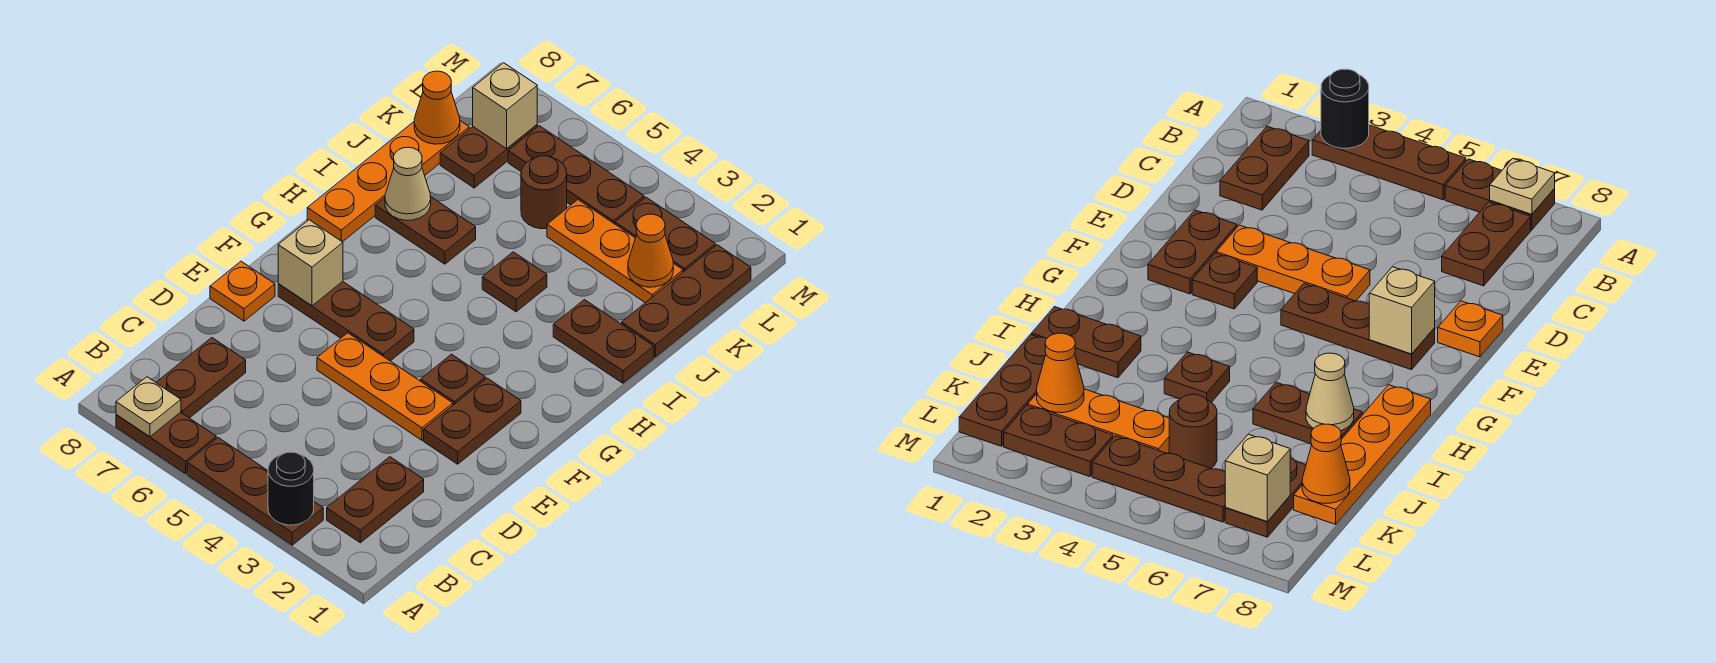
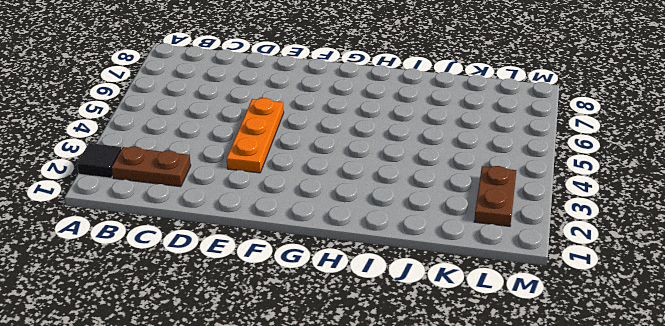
black 1x1 tile [77,143,121,178] -> none
none -> brown 1x3 plate [187,438,323,545]
none -> brown 1x2 plate [116,412,216,474]
none -> brown 1x2 plate [156,338,246,418]

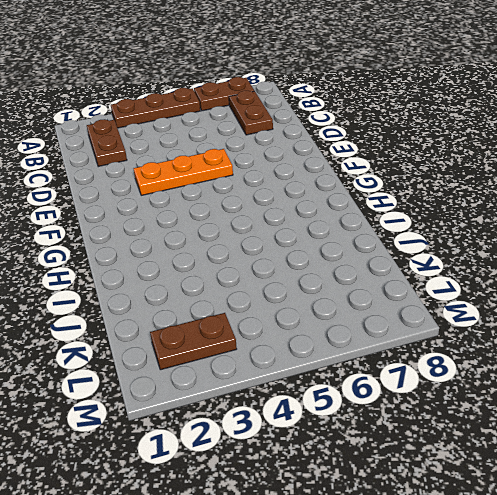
none -> brown 1x2 plate [424,378,521,464]
none -> orange 1x1 plate [210,261,275,321]
none -> brown 1x1 plate [421,354,485,405]

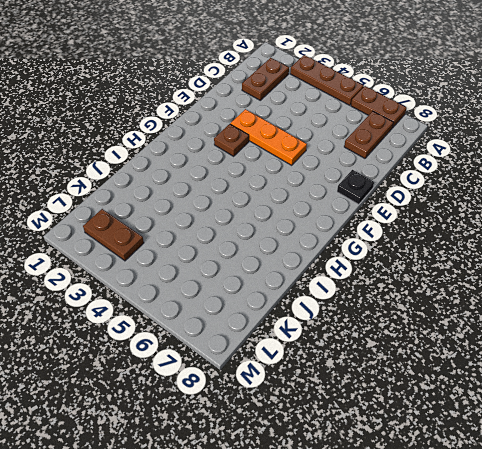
black 1x1 plate [337,170,374,205] -> orange 1x1 plate [210,261,275,321]
none -> brown 1x2 plate [424,378,521,464]
none -> brown 1x3 plate [278,281,414,361]
none -> orange 1x4 plate [307,121,469,242]

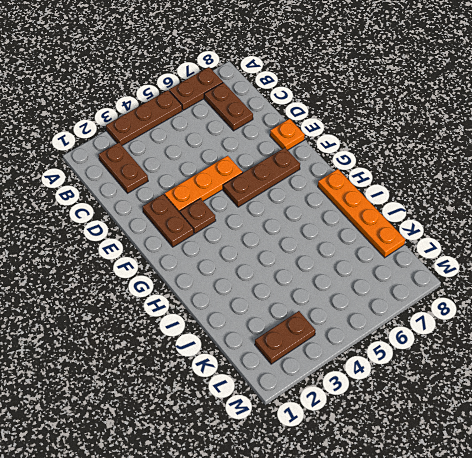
none -> brown 1x2 plate [553,300,654,383]
none -> brown 1x1 plate [482,252,547,312]
none -> brown 1x2 plate [375,196,476,264]

